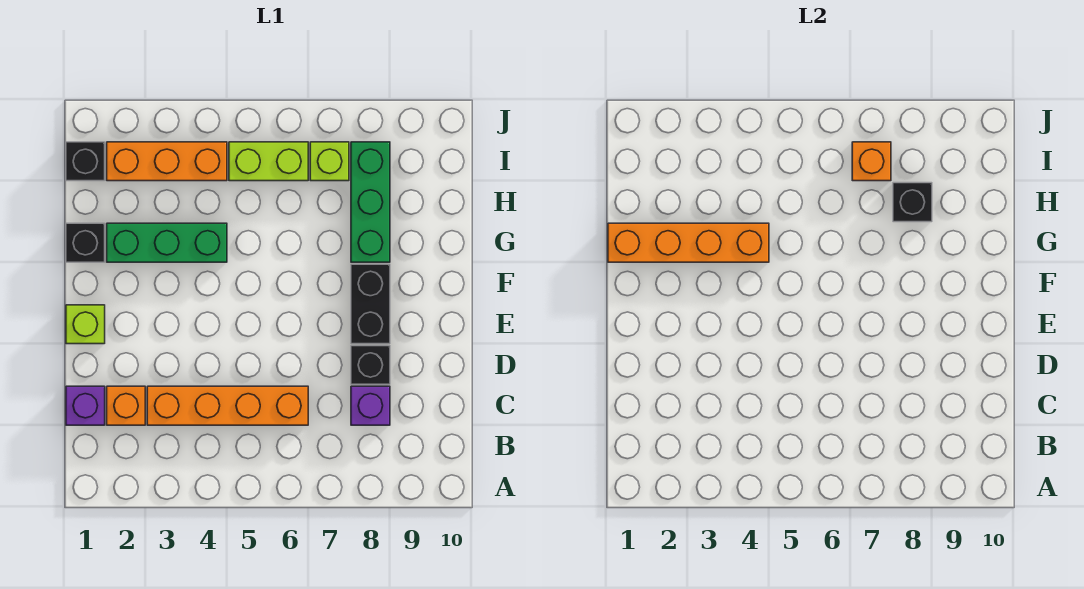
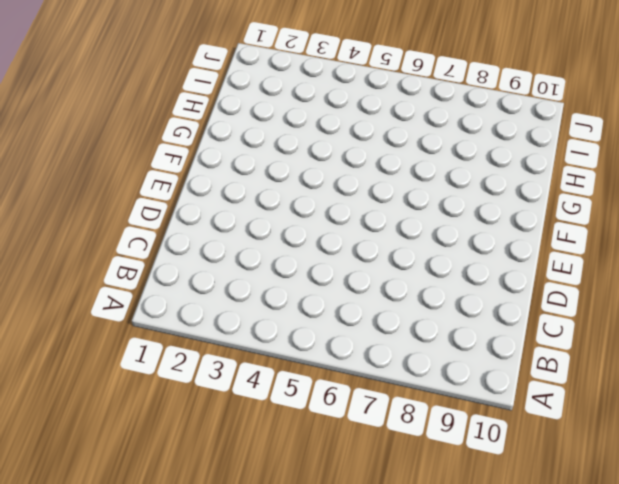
none -> purple 1x1 brick [66,386,105,425]
none -> orange 1x1 brick [107,386,145,425]
none -> orange 1x4 brick [147,386,308,425]

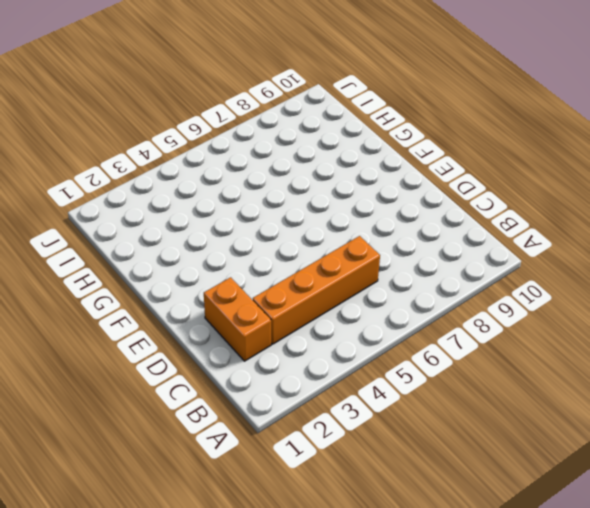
orange 1x2 brick [204,277,271,361] -> orange 1x1 brick [107,386,145,425]
none -> purple 1x1 brick [66,386,105,425]
none -> purple 1x1 brick [351,386,390,425]
none -> black 1x1 brick [351,346,390,384]

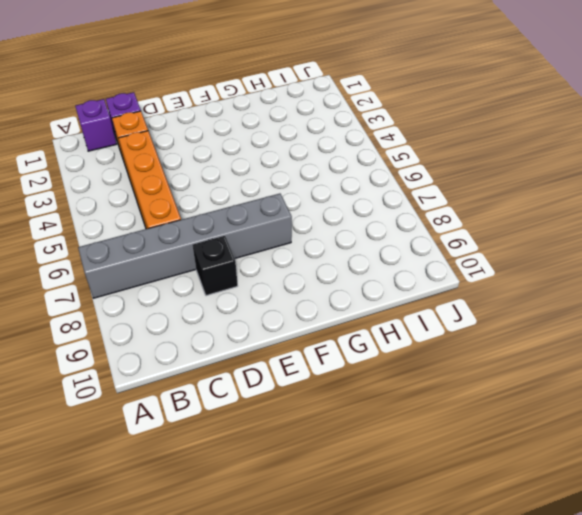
grey 1x6 brick [78,194,292,298] -> none
purple 1x1 brick [75,99,116,151] -> purple 1x1 brick moved to [351,386,390,425]
none -> lime 1x1 brick [66,305,105,344]
none -> black 1x2 brick [351,264,390,344]
none -> black 1x1 brick [66,223,105,262]

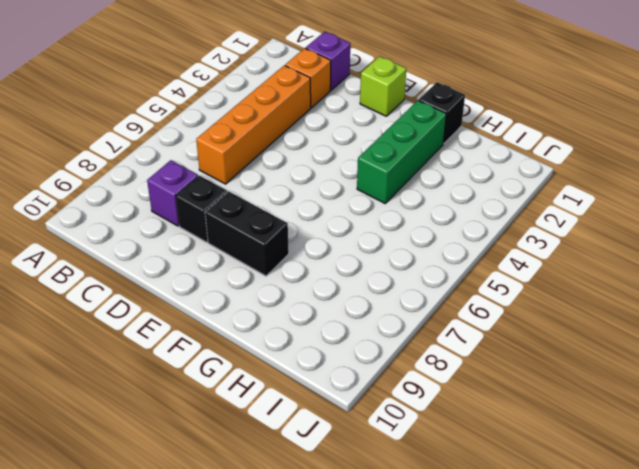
none -> green 1x3 brick [351,142,390,262]
none -> black 1x1 brick [66,142,105,181]
none -> orange 1x3 brick [107,142,227,181]

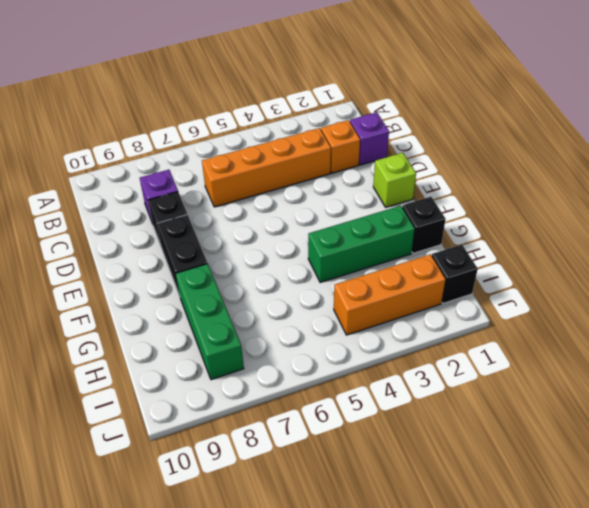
none -> lime 1x2 brick [229,142,308,181]
none -> lime 1x1 brick [310,142,349,181]
none -> orange 1x4 brick [608,223,769,262]

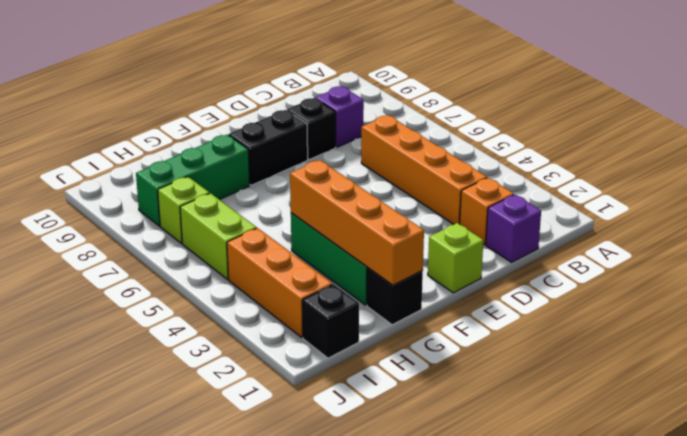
none -> black 1x1 brick [893,183,932,222]
none -> orange 1x1 brick [852,142,891,181]

